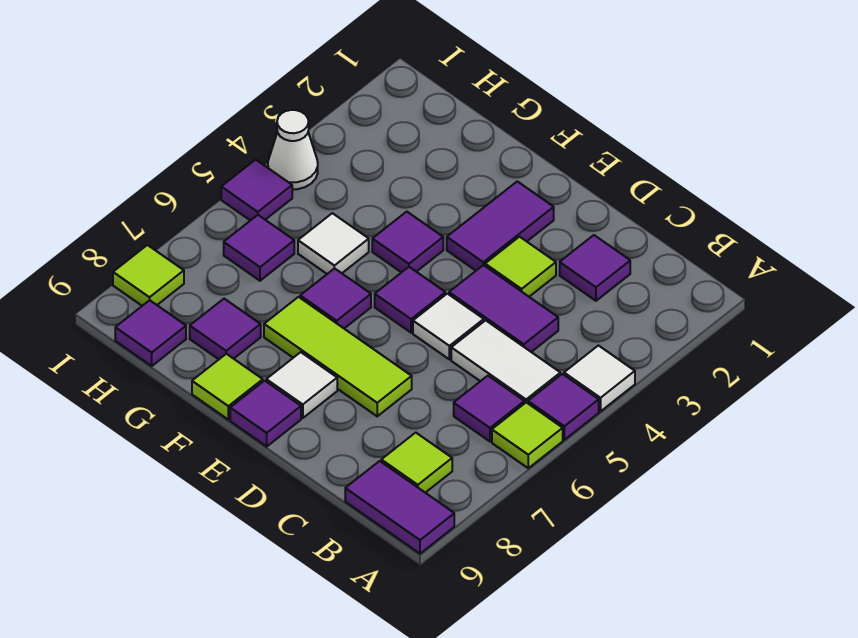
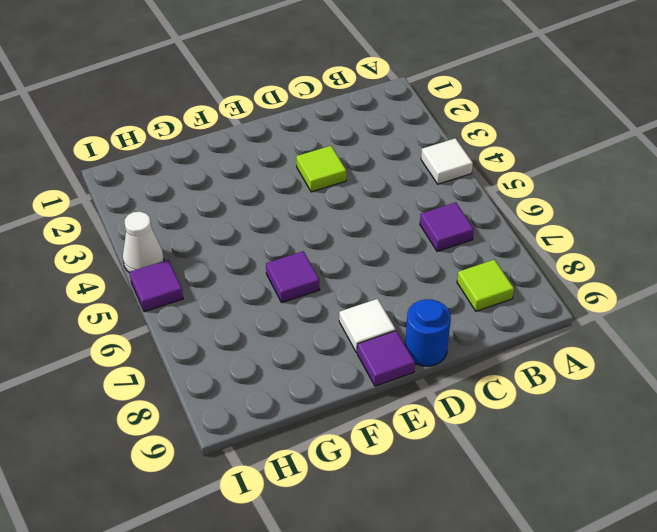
blue 1x1 round brick [405,299,451,366] -> none
none -> purple 1x1 tile [528,374,599,440]
none -> lime 1x1 tile [492,402,563,468]
none -> purple 1x2 tile [345,461,454,554]

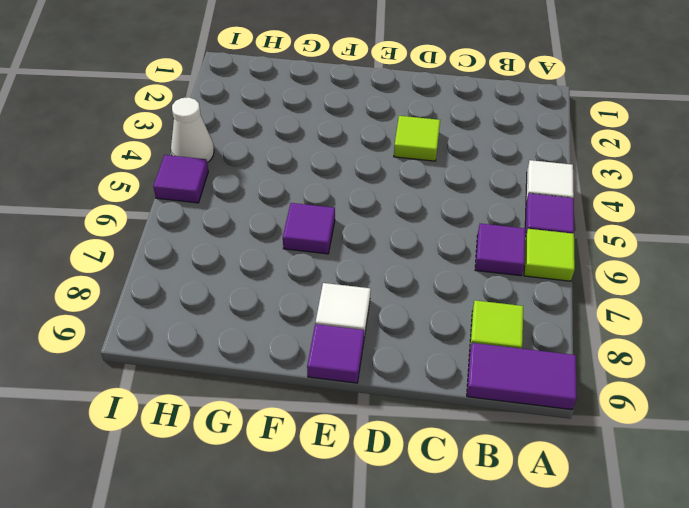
none -> white 1x2 tile [451,320,560,404]
none -> purple 1x1 tile [560,235,630,301]
none -> purple 1x2 tile [449,265,558,352]

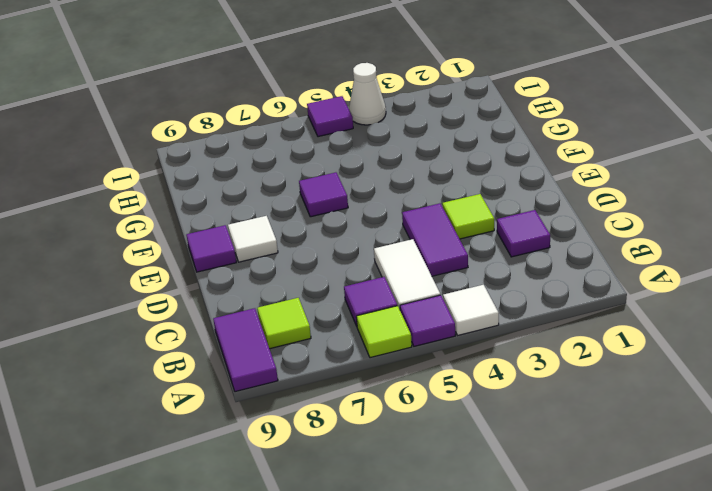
none -> white 1x1 tile [413,294,484,359]
none -> lime 1x3 tile [264,297,412,416]
none -> purple 1x2 tile [447,181,554,271]

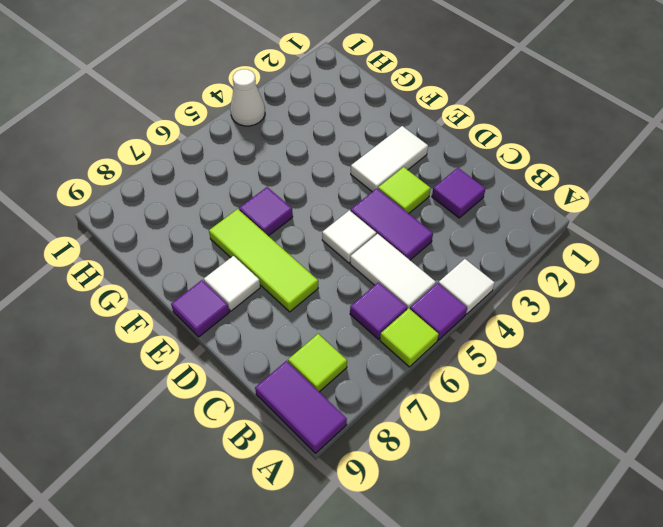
white 1x2 tile [351,126,428,192] -> purple 1x2 tile [447,181,554,271]
none -> purple 1x1 tile [375,267,445,333]
none -> purple 1x1 tile [372,212,443,272]
none -> lime 1x1 tile [192,354,263,420]

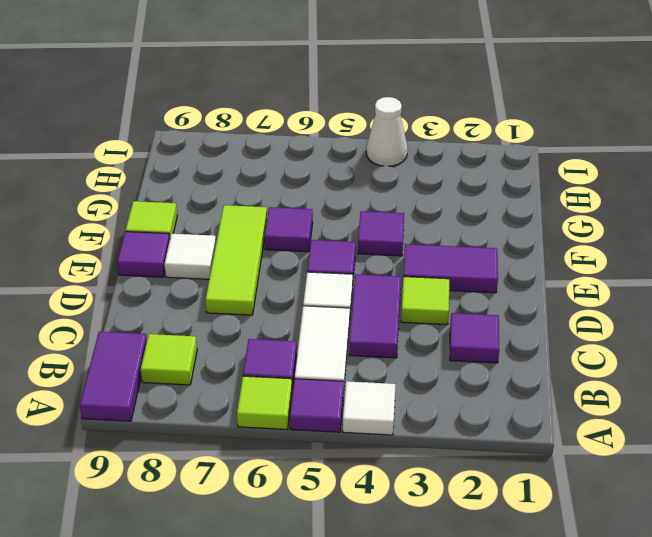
none -> white 1x1 tile [298,213,369,274]
none -> purple 1x1 tile [190,299,261,359]
none -> purple 1x1 tile [224,215,294,281]

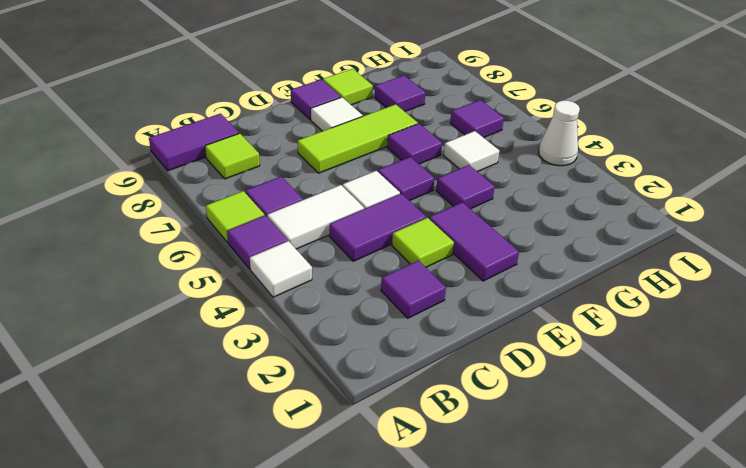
none -> purple 1x1 tile [115,300,186,366]
none -> purple 1x1 tile [221,160,292,221]
none -> lime 1x1 tile [113,245,184,306]

